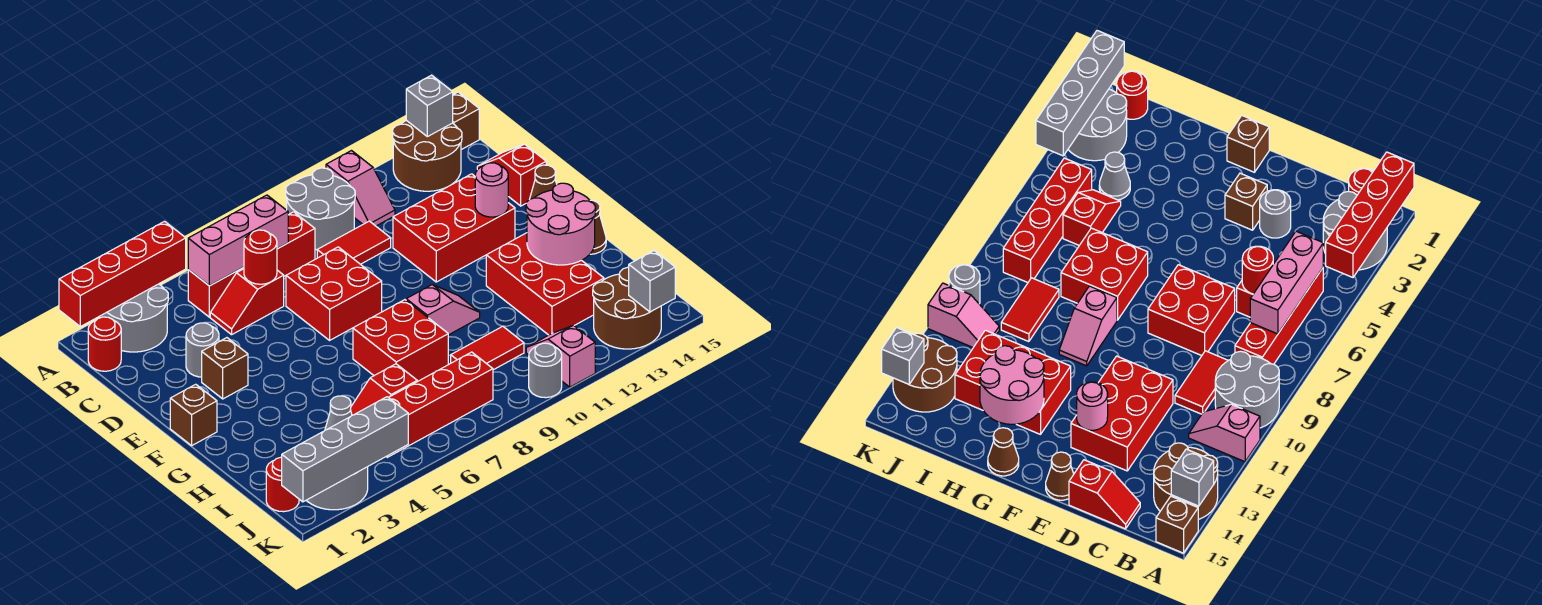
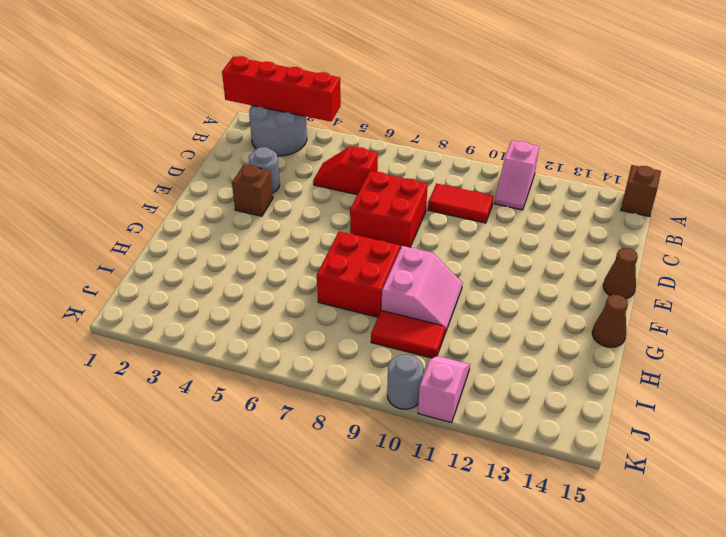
pink 2x2 slope [382,246,463,333] -> pink 1x2 slope [406,285,480,335]
none -> grey 2x2 round brick [286,168,355,250]
none -> brown 2x2 round brick [393,120,462,191]
none -> red 1x1 round brick [88,317,121,371]
none -> red 1x4 brick [188,212,315,317]

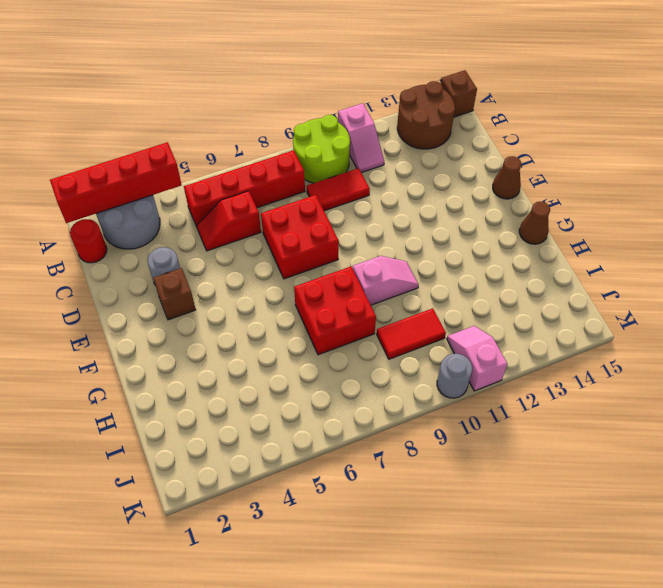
lime 2x2 round brick [293,115,350,183] -> grey 2x2 round brick [286,168,355,250]
none -> red 1x2 slope [477,144,546,206]
none -> red 2x3 brick [393,174,515,282]
none -> brown 1x1 brick [170,384,217,446]
none -> red 2x3 brick [486,233,604,335]

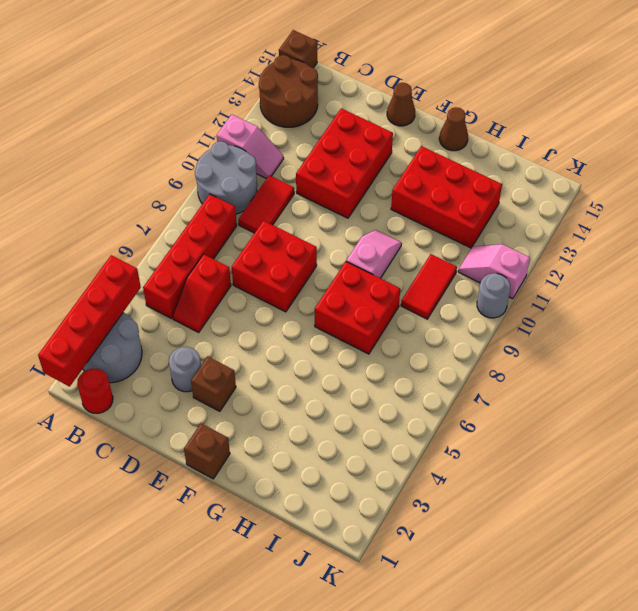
none -> red 1x2 slope [477,144,546,206]
none -> grey 1x1 cone [325,396,352,430]
none -> red 1x2 slope [351,364,417,415]
none -> red 1x1 round brick [266,457,299,512]

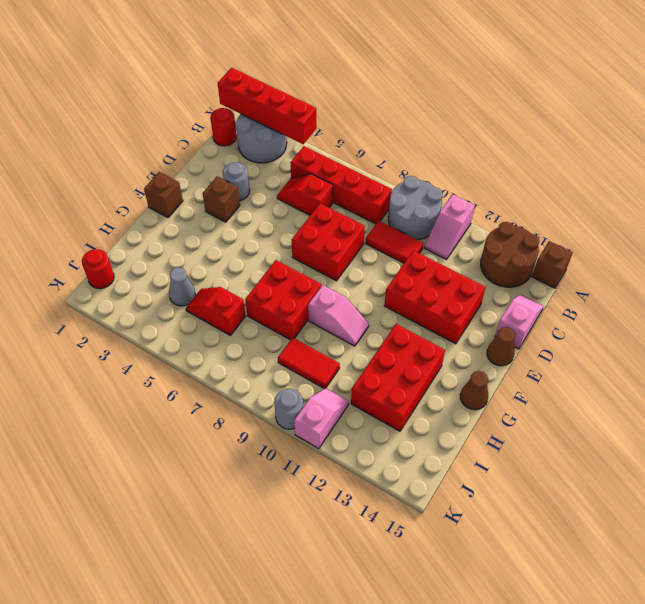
pink 1x2 slope [495,294,544,349] -> red 1x2 slope [477,144,546,206]
none -> grey 2x2 round brick [306,467,368,510]
none -> red 1x4 brick [386,352,493,457]
none -> brown 2x2 round brick [593,267,661,349]
none -> grey 1x1 brick [406,75,453,137]

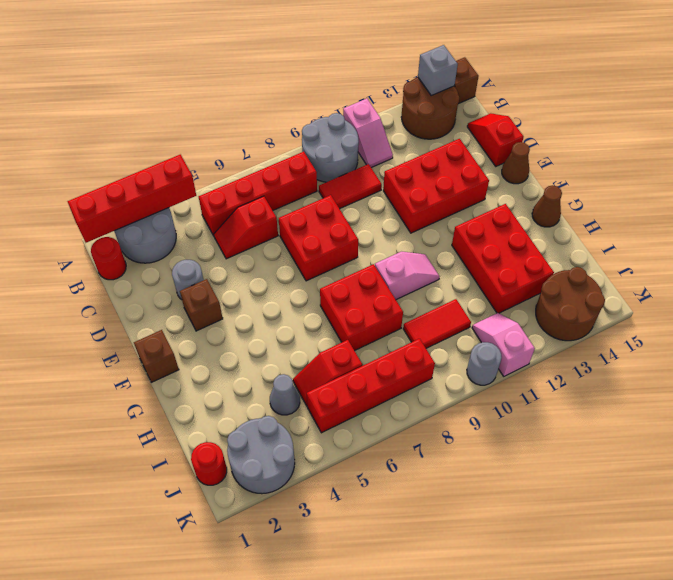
none -> pink 1x3 brick [188,195,288,286]
none -> red 1x1 round brick [244,230,277,284]
none -> pink 1x1 round brick [475,163,508,217]
none -> pink 2x2 round brick [526,183,596,265]

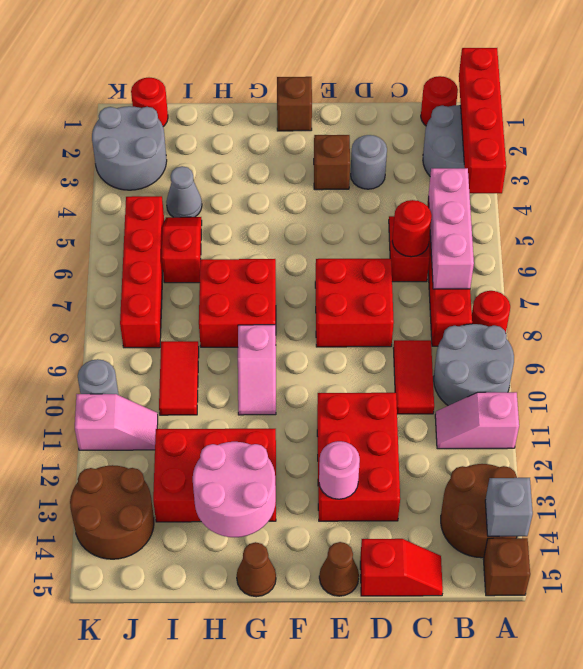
red 1x1 round brick [472,291,510,332] -> none
none -> grey 1x4 brick [282,397,408,502]
none -> grey 1x1 brick [629,251,675,312]

